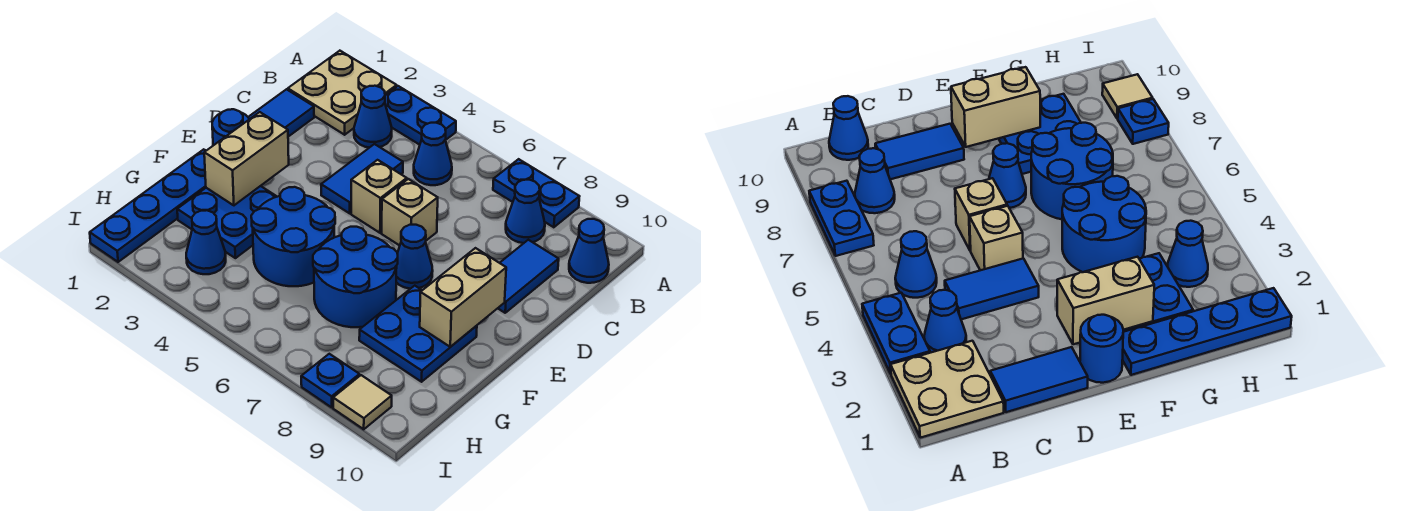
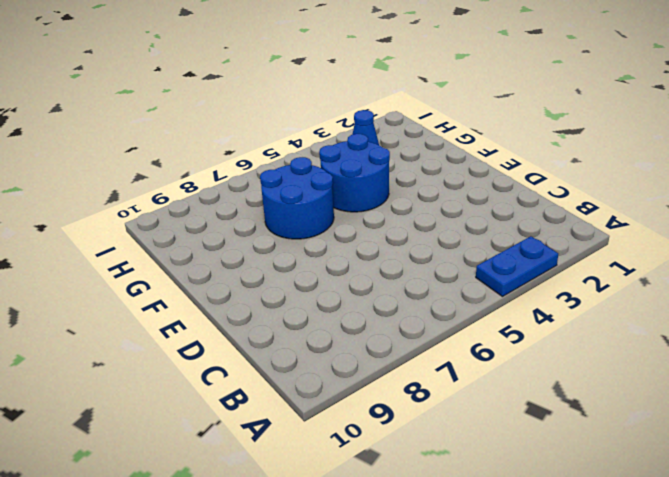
none -> tan 2x2 plate [288,51,397,135]
none -> blue 1x2 plate [493,159,580,227]
none -> blue 1x1 cone [354,86,392,148]

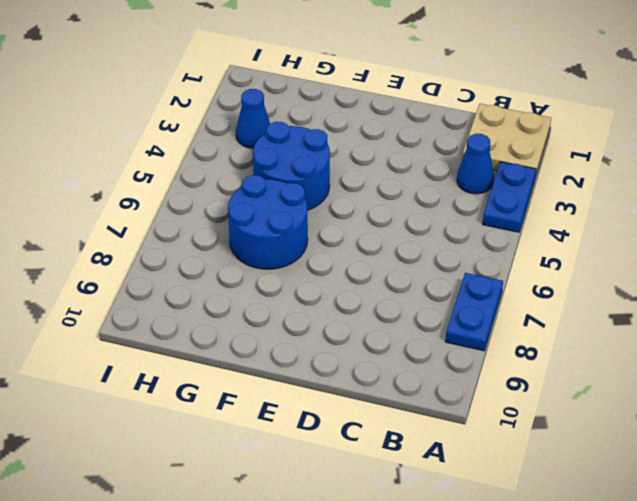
none -> blue 1x1 cone [414,123,452,185]
none -> blue 1x1 cone [506,180,545,243]
none -> blue 1x1 cone [569,219,609,283]

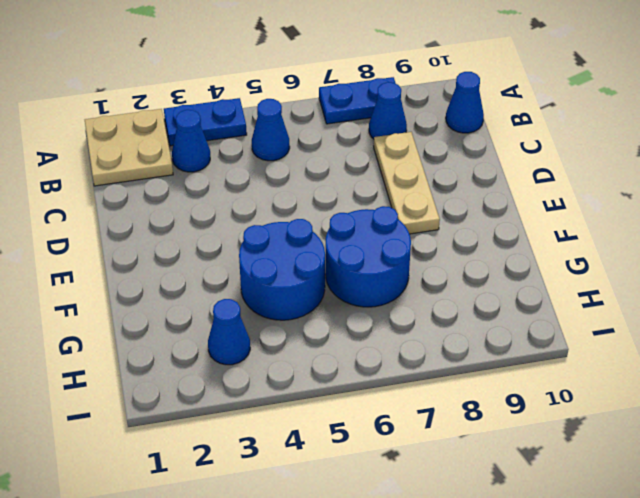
tan 1x3 plate [374,132,440,234] -> none
none -> blue 1x2 tile [248,89,314,137]
none -> blue 1x2 tile [321,144,403,213]
none -> blue 1x2 tile [498,240,559,313]

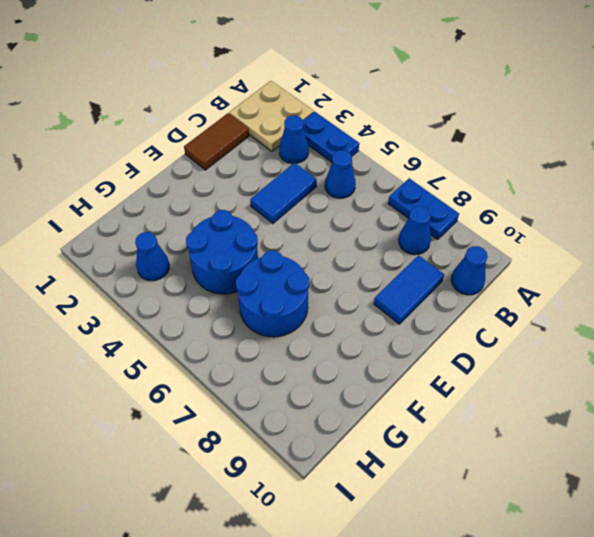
brown 1x2 tile [184,113,249,170] -> blue 1x2 tile [248,89,314,137]
none -> tan 1x1 brick [351,160,407,233]
none -> tan 1x1 brick [382,179,438,246]
none -> blue 1x1 round brick [212,109,249,145]

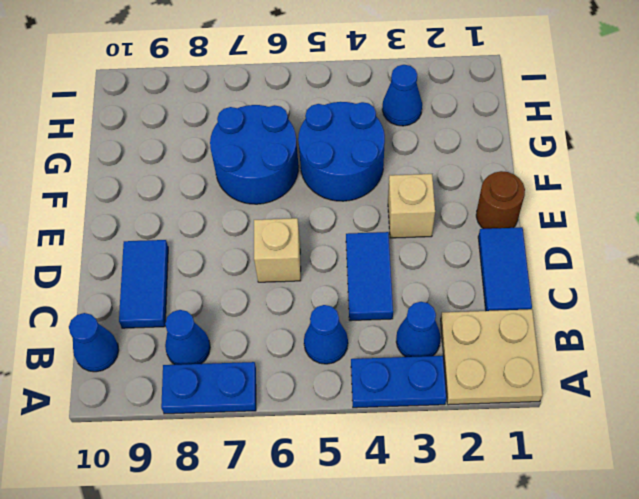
brown 1x1 round brick [476,171,525,229] -> blue 1x1 round brick [212,109,249,145]
tan 1x1 brick [388,174,435,238] -> tan 1x1 brick moved to [351,160,407,233]
none -> blue 1x1 cone [396,225,433,289]
none -> blue 1x4 plate [90,149,206,262]
none -> blue 2x2 plate [177,186,277,258]

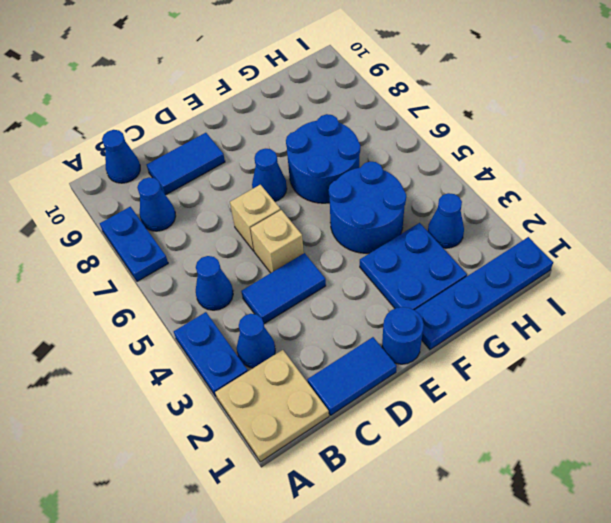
none -> blue 2x2 plate [359,286,477,382]
none -> blue 1x1 plate [301,354,359,407]
none -> tan 1x1 tile [333,375,392,429]

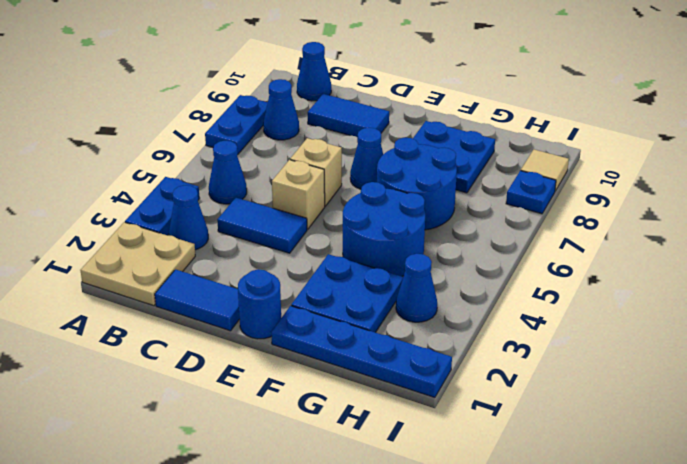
none -> tan 1x2 brick [204,112,289,205]
none -> tan 1x2 brick [420,248,506,347]

